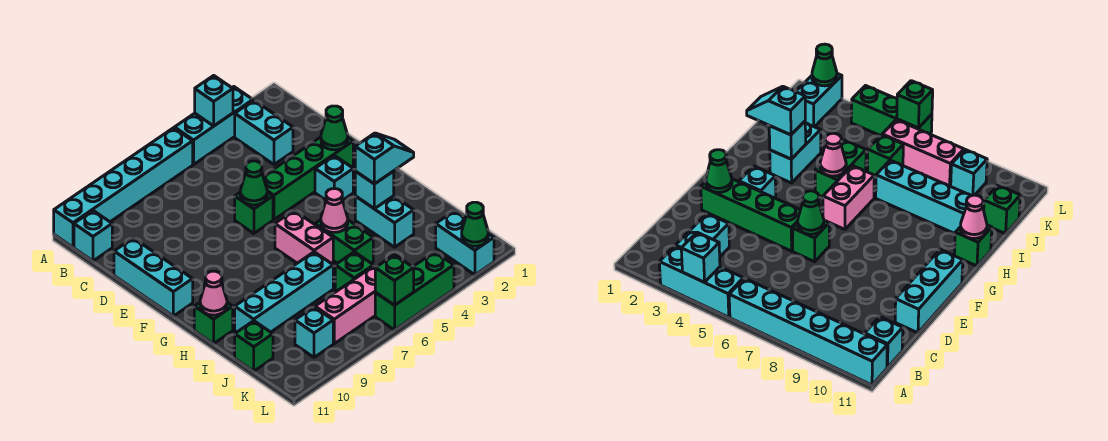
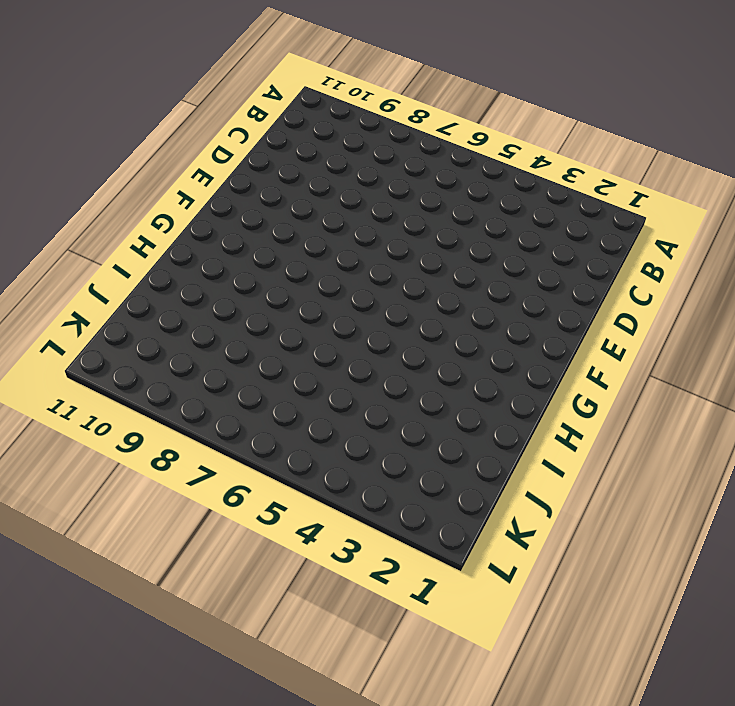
none -> cyan 1x3 brick [174,87,253,164]
none -> cyan 1x6 brick [54,128,193,247]
none -> cyan 1x2 brick [235,100,293,164]

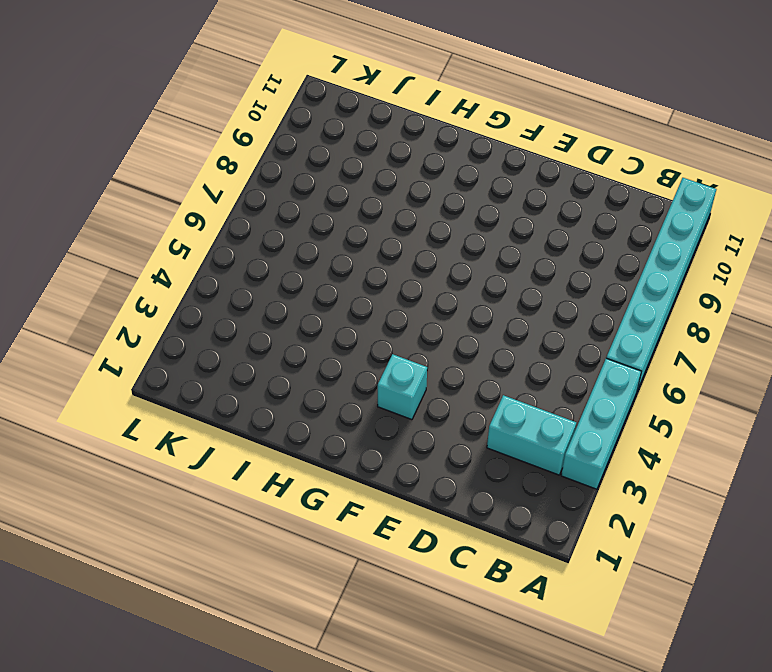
none -> cyan 1x1 brick [74,211,112,261]
none -> cyan 1x3 brick [114,238,193,316]
none -> green 1x4 brick [263,137,353,220]

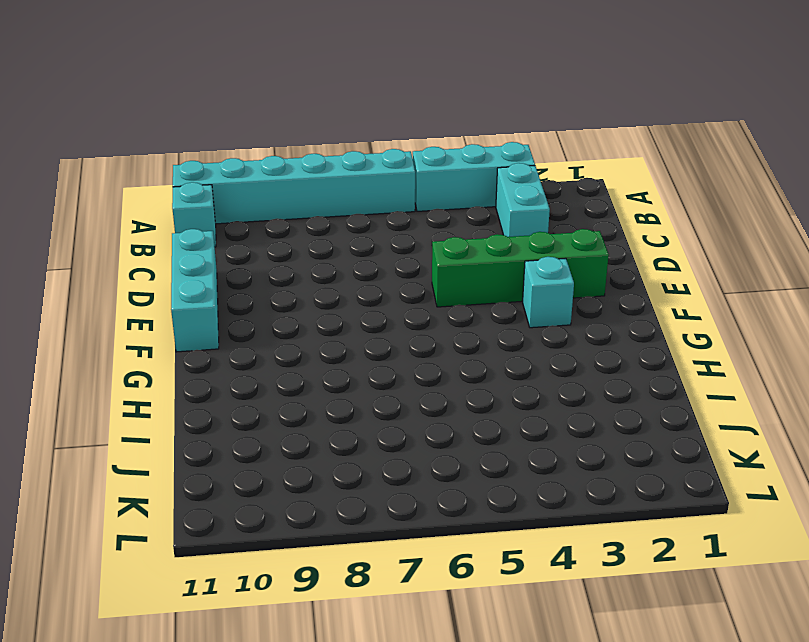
none -> green 1x1 brick [235,192,273,233]
none -> pink 1x2 brick [275,211,333,263]
none -> cyan 1x2 brick [355,196,414,247]

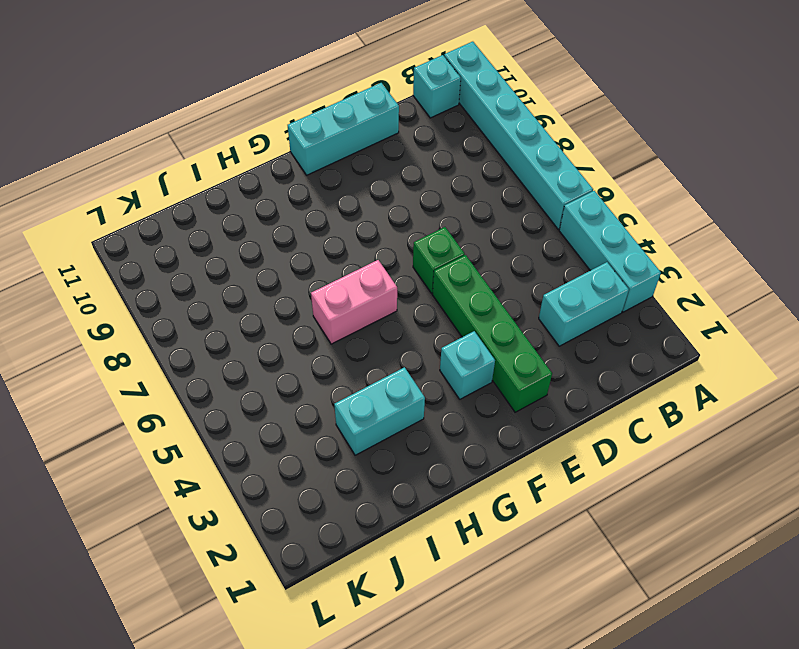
none -> green 1x2 brick [315,220,373,263]
none -> green 1x1 brick [194,303,233,344]
none -> cyan 1x4 brick [235,252,333,332]

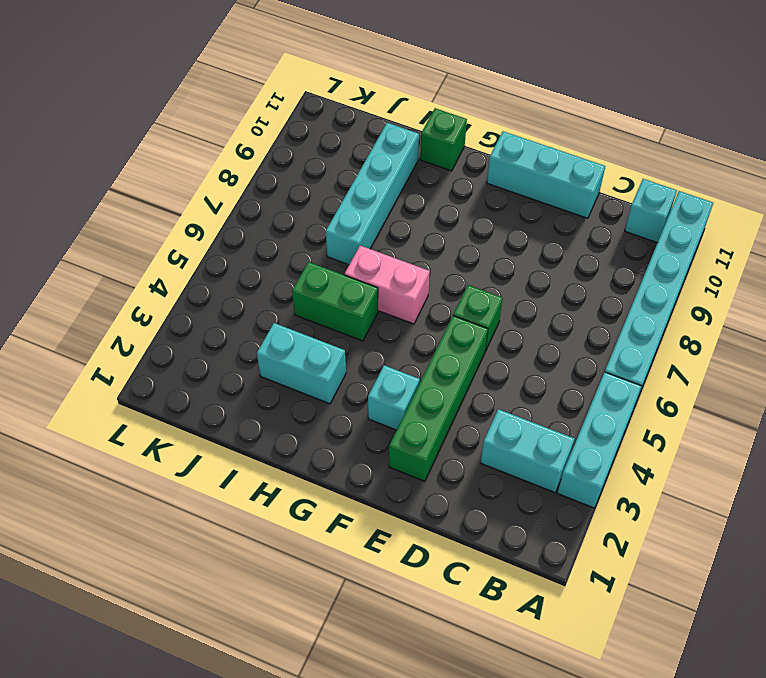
none -> green 1x1 brick [335,252,373,291]
none -> green 1x1 brick [235,321,273,371]
none -> cyan 1x2 brick [436,211,494,275]

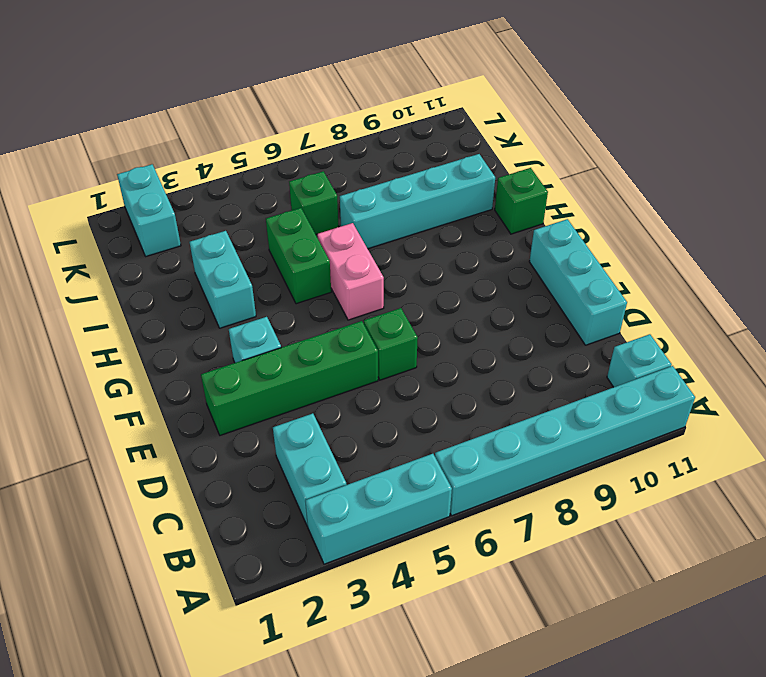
none -> green 1x1 brick [235,321,273,371]
none -> pink 1x3 brick [315,266,376,344]
none -> cyan 1x1 brick [295,307,333,357]

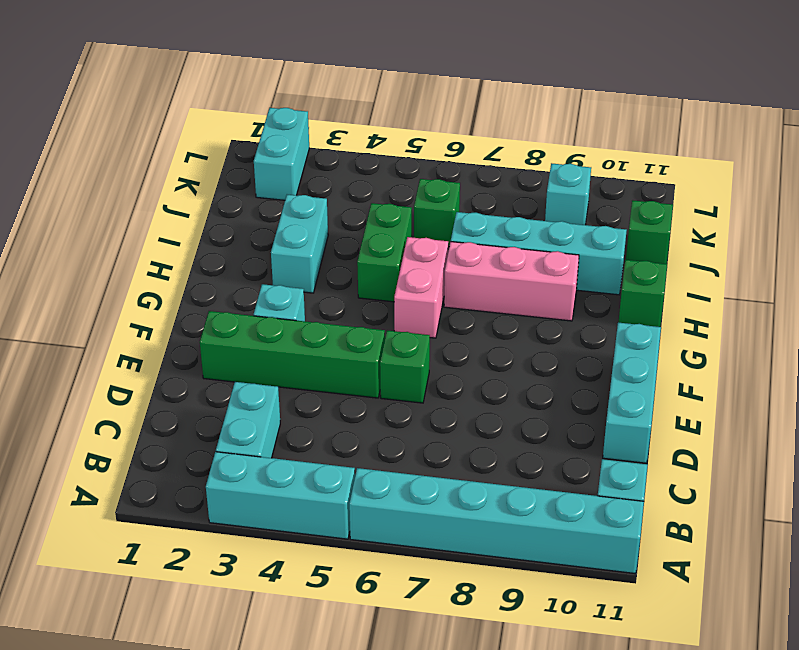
pink 1x3 brick [444,242,579,321] -> pink 1x3 brick moved to [315,266,376,344]
none -> green 1x3 brick [375,252,454,330]
none -> cyan 1x1 brick [195,75,233,126]
none -> green 1x1 cone [321,106,348,150]

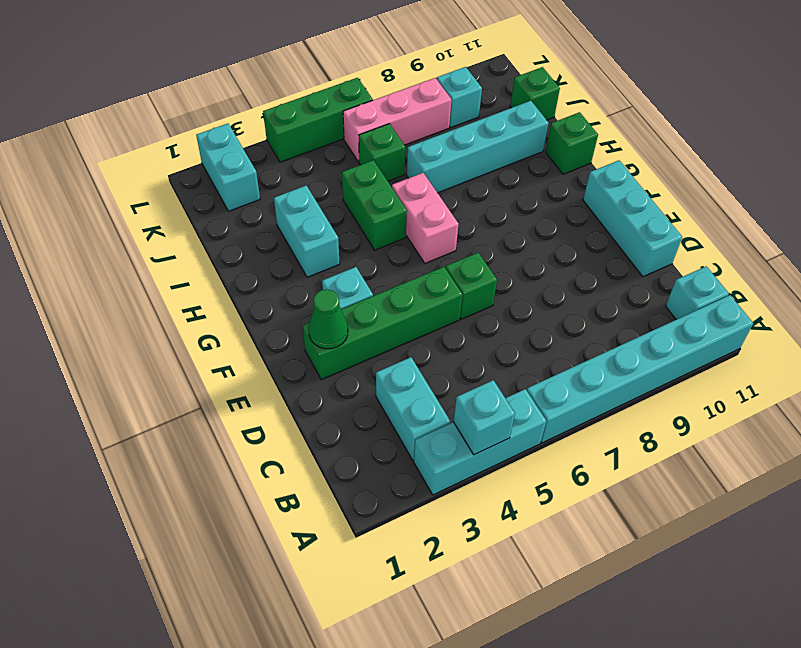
none -> green 1x1 cone [240,161,267,205]
none -> cyan 1x1 brick [355,171,394,209]
none -> pink 1x1 cone [321,189,348,232]

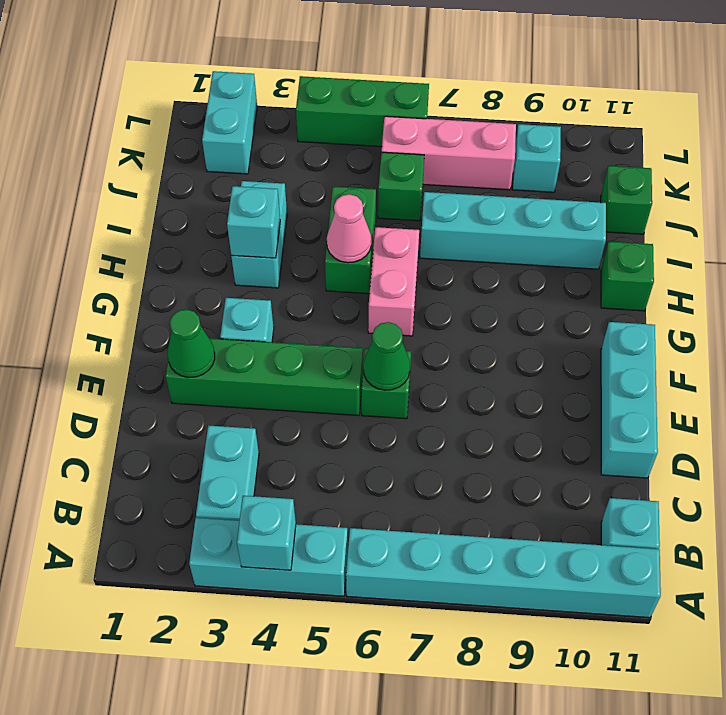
none -> pink 1x1 cone [200,271,227,315]
none -> green 1x1 cone [462,202,488,246]
none -> green 1x1 brick [375,255,414,305]

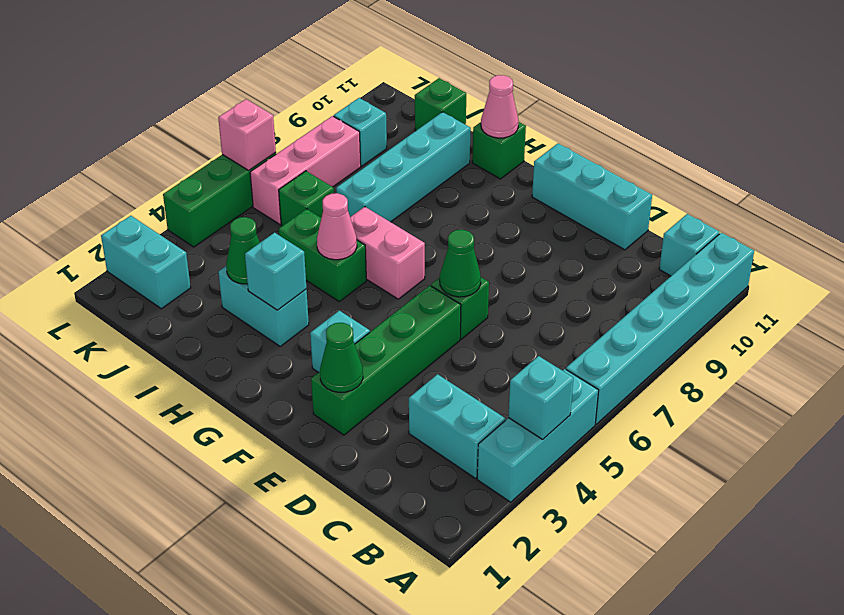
green 1x1 cone [226,217,260,284] -> green 1x1 cone moved to [462,202,488,246]
pink 1x1 brick [218,99,276,170] -> green 1x1 brick [375,255,414,305]
none -> cyan 1x2 slope [355,133,414,184]

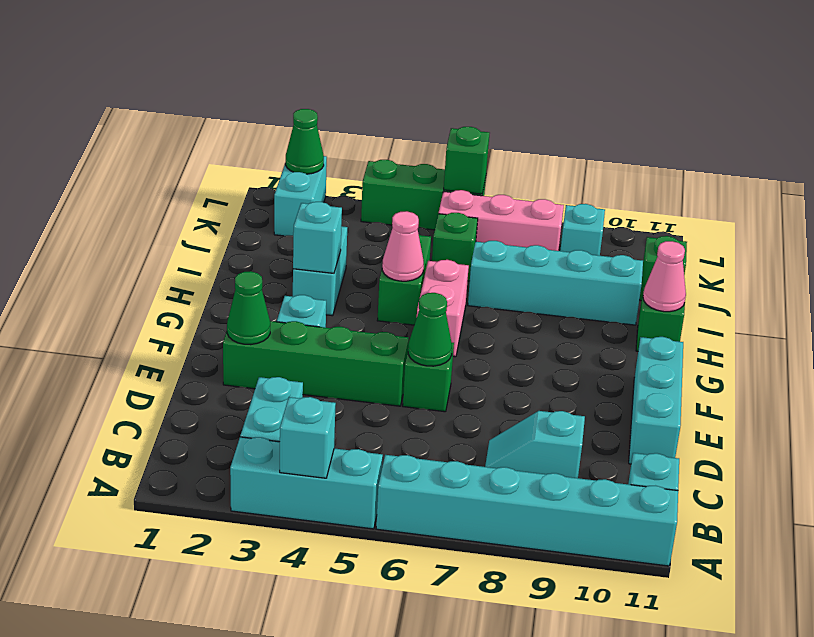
cyan 1x2 slope [485,411,585,478] -> cyan 1x2 slope moved to [355,133,414,184]

